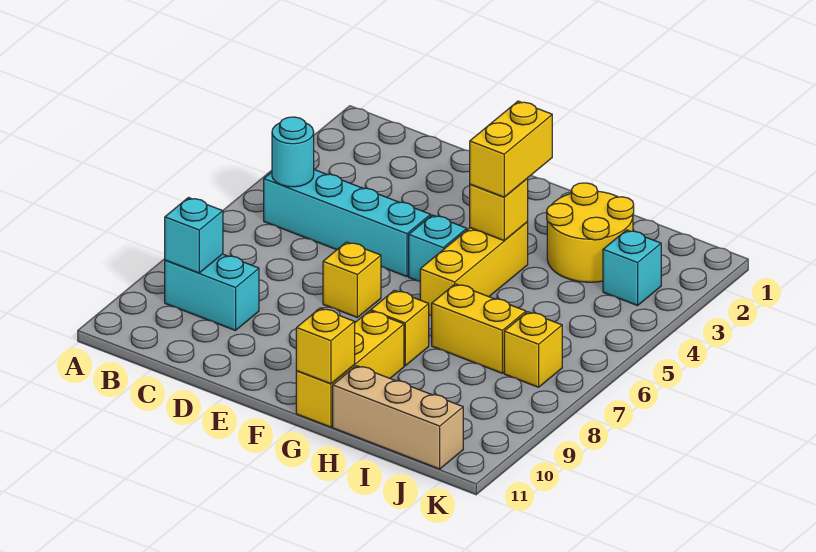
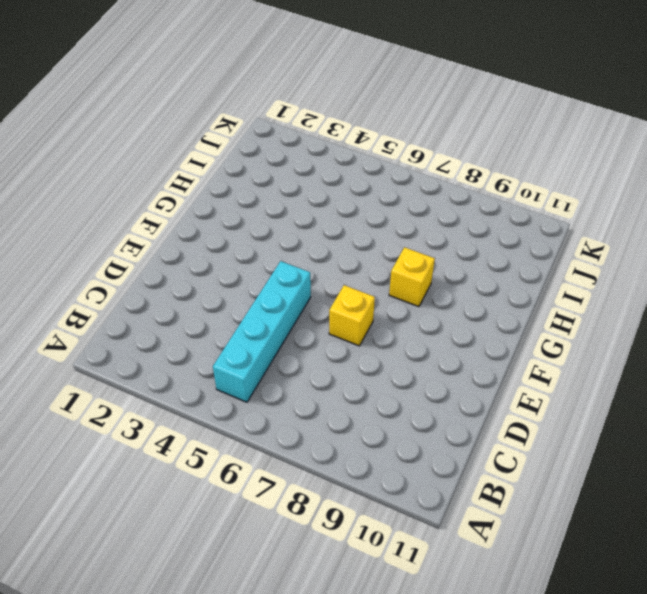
none -> cyan 1x2 brick [165,254,259,331]
none -> cyan 1x1 brick [409,215,467,281]
none -> yellow 1x3 brick [420,222,528,316]

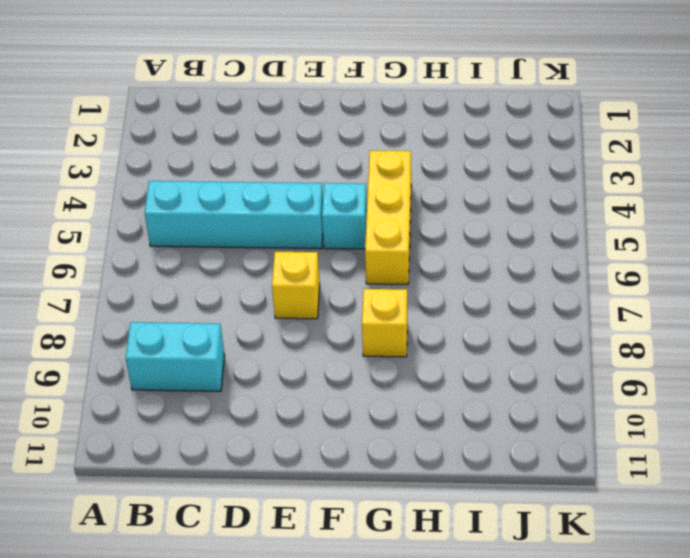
none -> yellow 1x3 brick [296,311,404,427]
none -> yellow 2x2 round brick [547,183,634,282]
none -> yellow 1x2 brick [432,284,526,373]

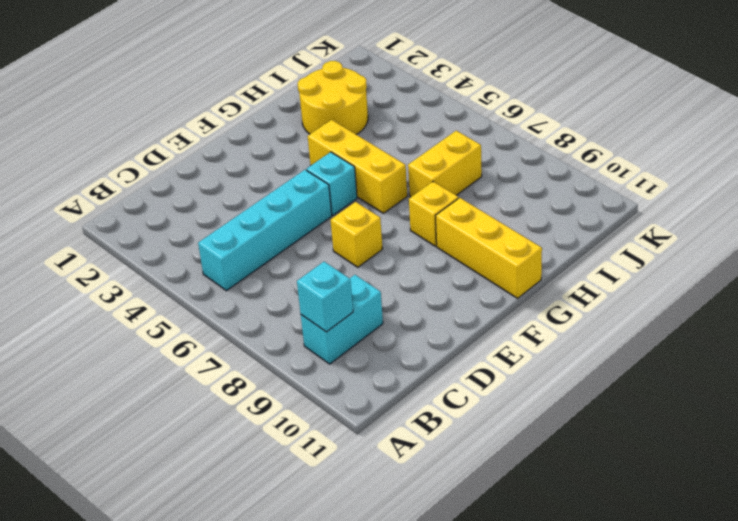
none -> tan 1x3 brick [333,366,463,469]
none -> cyan 1x1 brick [603,230,661,306]
none -> yellow 1x1 brick [504,312,562,387]

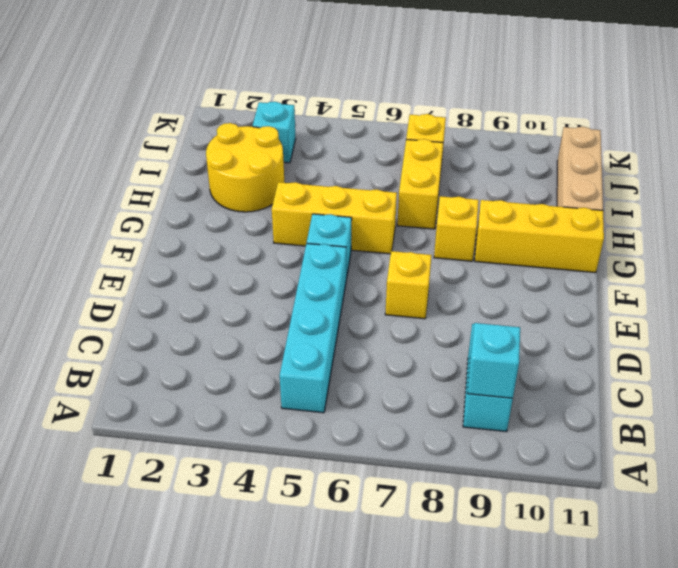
none -> cyan 1x1 round brick [272,117,314,187]
none -> yellow 1x1 brick [470,179,528,241]
none -> yellow 1x1 brick [296,308,355,384]

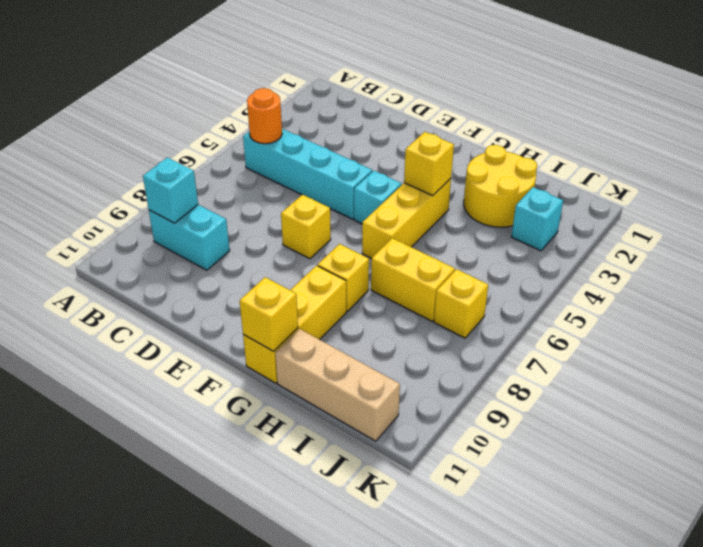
orange 1x1 round brick [247,88,282,144] -> cyan 1x1 round brick [272,117,314,187]
none -> yellow 1x2 brick [470,101,552,197]

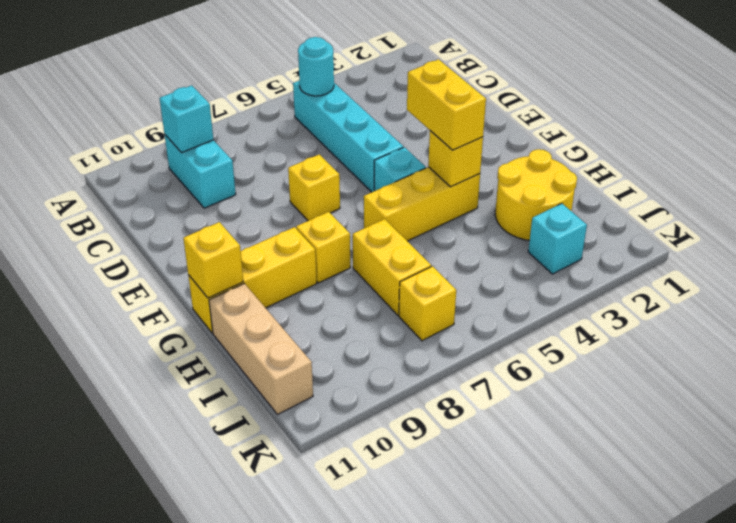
yellow 1x2 brick [407,59,486,150] -> yellow 1x2 brick turned to [470,101,552,197]

